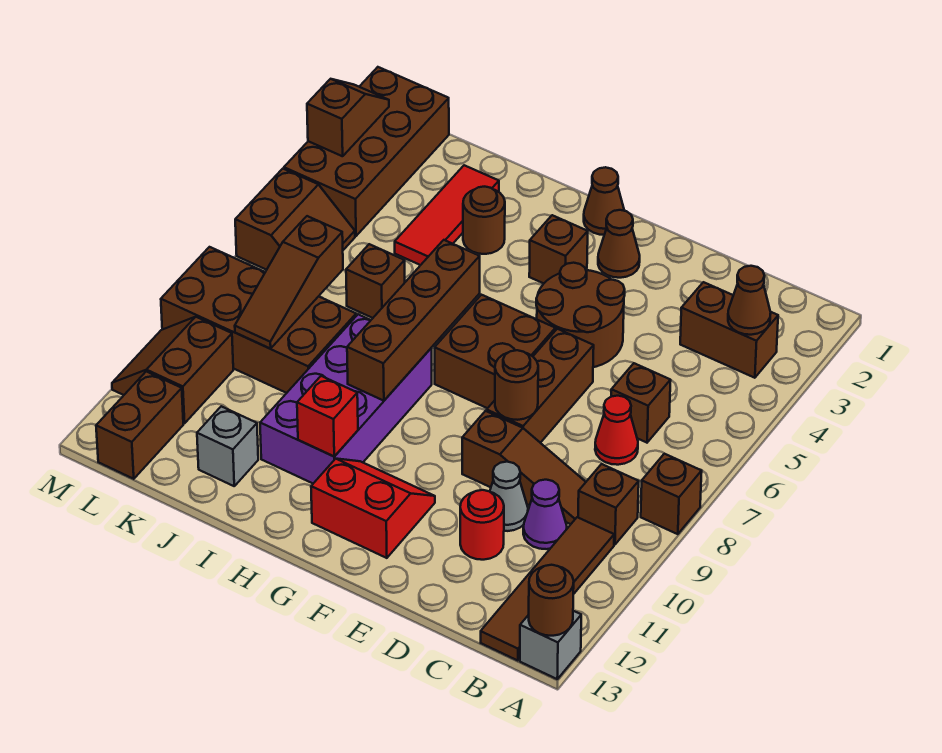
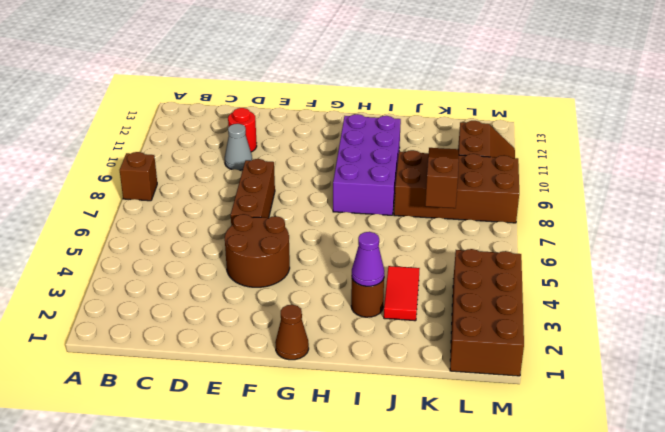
purple 1x1 cone [352,232,384,286] -> purple 1x1 cone moved to [523,480,567,549]
red 1x2 tile [384,266,420,321] -> red 1x3 tile [395,165,499,265]
none -> grey 1x1 brick [520,611,581,679]
none -> brown 1x2 brick [680,282,778,378]
none -> brown 1x1 brick [578,464,639,545]
none -> brown 1x4 tile [481,517,614,661]

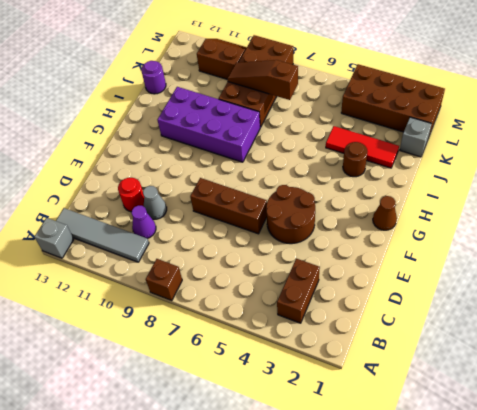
grey 1x4 tile [56,208,149,262] -> brown 1x4 tile [481,517,614,661]
purple 1x1 round brick [141,61,166,94] -> none
grey 1x1 brick [400,117,432,157] -> grey 1x1 brick moved to [197,406,258,486]
none -> brown 1x1 brick [578,464,639,545]
none -> brown 1x1 brick [611,363,671,443]
none -> red 1x1 cone [595,396,638,465]
none -> brown 1x3 slope [462,411,586,524]

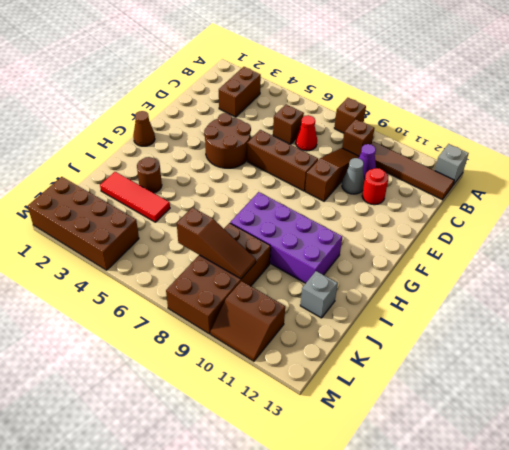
none -> brown 1x1 cone [598,210,640,278]
none -> brown 2x2 brick [435,295,555,408]
none -> red 2x2 slope [311,459,435,558]
none -> brown 1x1 brick [529,215,588,283]

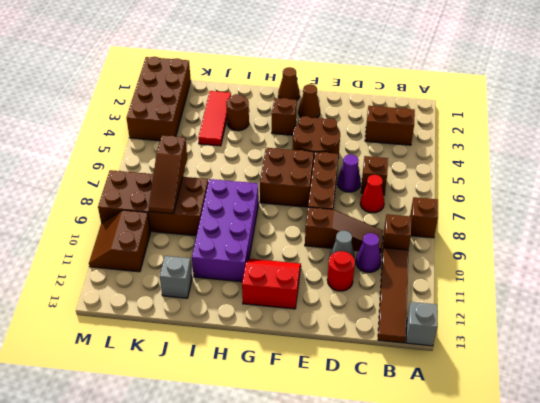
purple 1x1 cone [337,154,361,192] -> none
none -> brown 1x1 brick [346,244,405,318]
none -> brown 2x2 slope [235,169,355,270]
none -> brown 1x2 brick [96,372,183,479]
none -> brown 1x1 round brick [529,565,574,636]

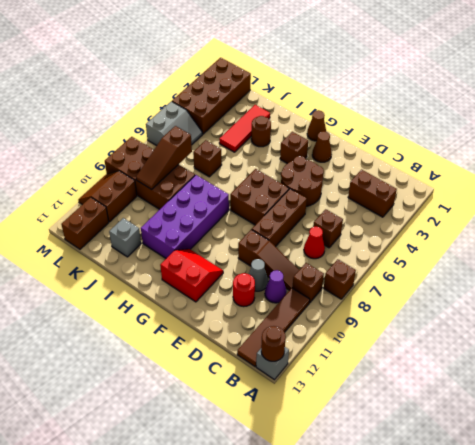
grey 2x2 slope [146,101,202,146] -> brown 2x2 slope [235,169,355,270]
none -> brown 1x1 cone [728,266,771,335]
none -> brown 1x1 round brick [495,350,538,420]
none -> brown 1x4 brick [347,240,480,401]
none -> red 1x1 brick [297,376,358,456]

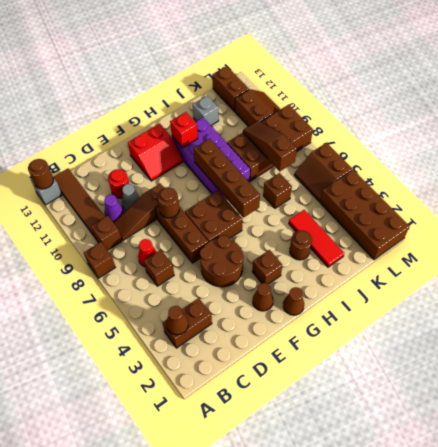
none -> brown 1x2 slope [307,79,389,156]

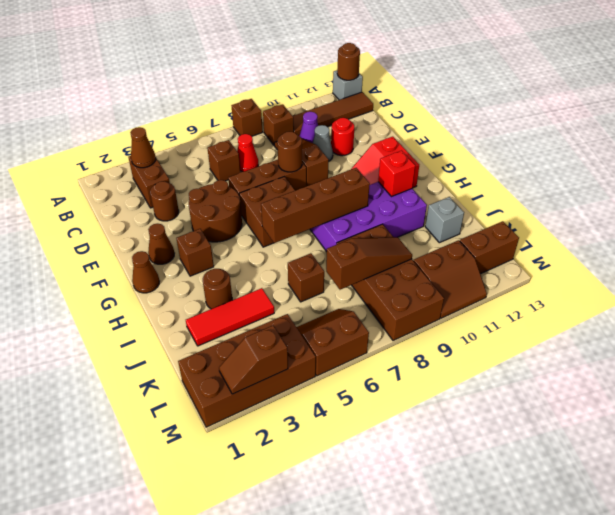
brown 1x1 round brick [150,181,179,221] -> none

